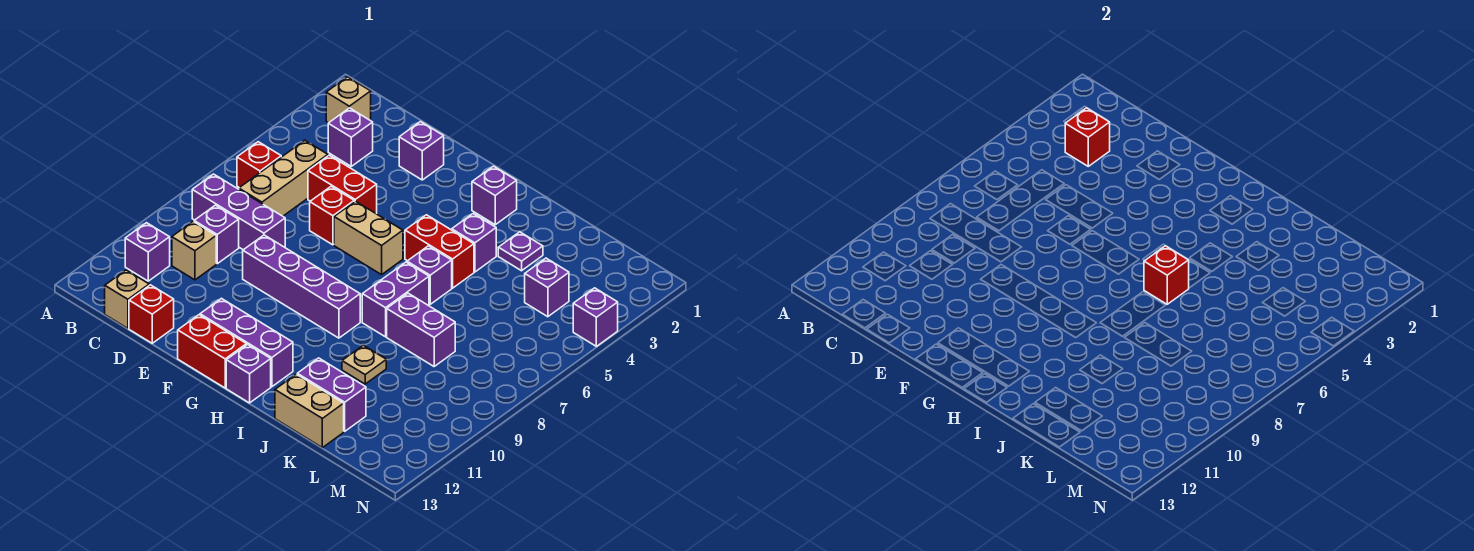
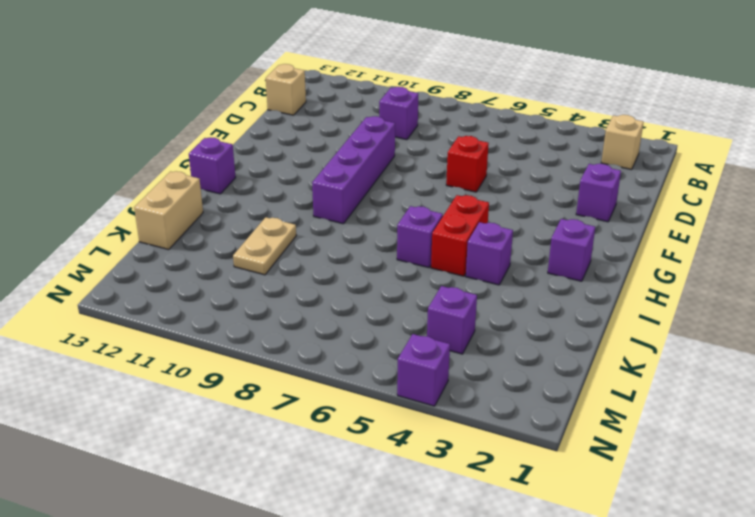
tan 1x2 plate [233,217,296,275] -> tan 1x1 plate [342,345,386,384]
none -> red 1x1 brick [237,142,281,188]
none -> purple 1x3 brick [192,174,285,250]
none -> purple 1x1 brick [125,223,170,281]
none -> purple 1x1 brick [328,108,373,166]

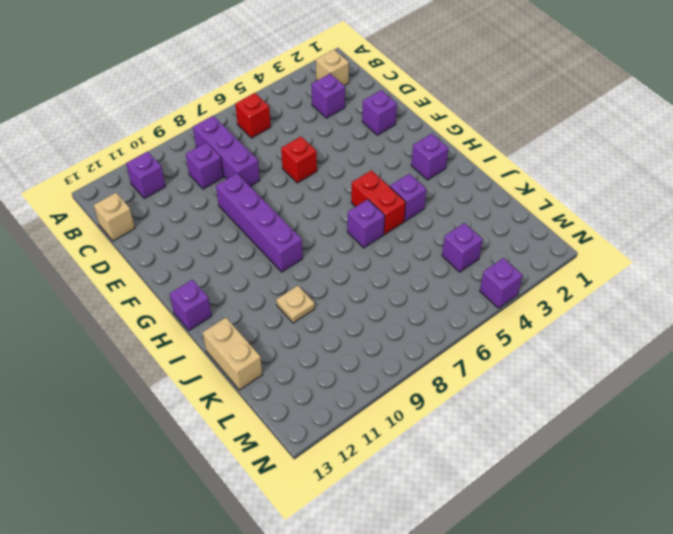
none -> tan 1x3 brick [239,140,328,216]
none -> tan 1x1 brick [172,222,216,280]
none -> red 1x2 brick [308,155,377,214]
none -> red 1x1 brick [129,285,174,343]

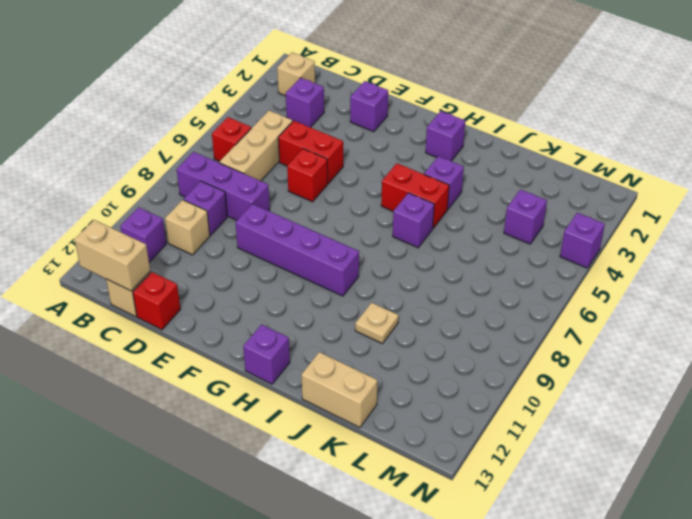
tan 1x2 brick [75,220,150,291] -> tan 1x2 brick moved to [334,201,403,275]
none -> purple 1x3 brick [200,298,293,387]
none -> red 1x2 brick [178,315,246,388]
none -> purple 1x2 brick [362,262,429,337]
none -> purple 1x1 plate [498,232,543,271]

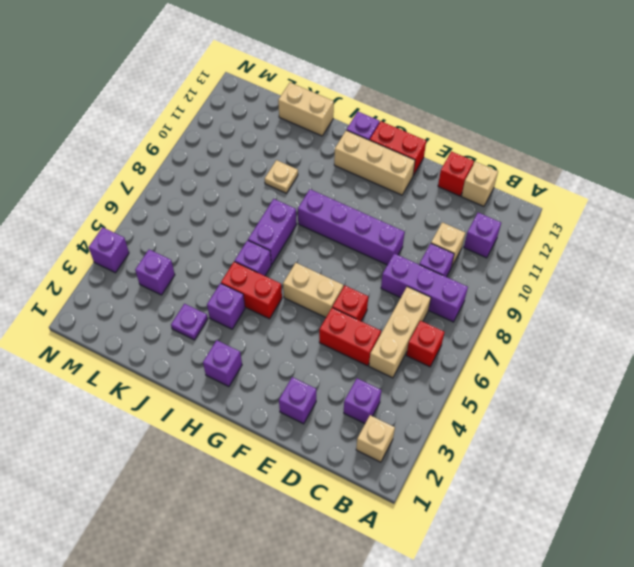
tan 1x3 brick [334,130,415,195] -> purple 1x3 brick [200,298,293,387]
none -> purple 1x2 brick [387,293,455,366]
none -> purple 1x2 brick [297,358,366,431]
none -> red 1x1 brick [1065,108,1110,166]
none -> red 1x1 brick [1144,246,1189,304]

